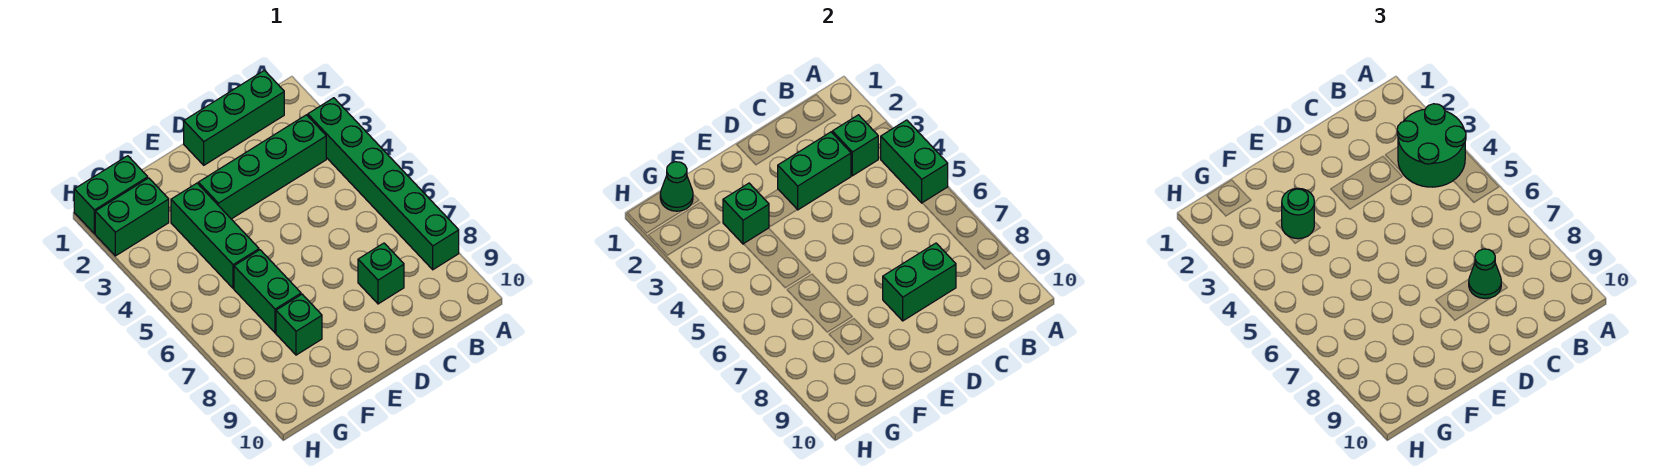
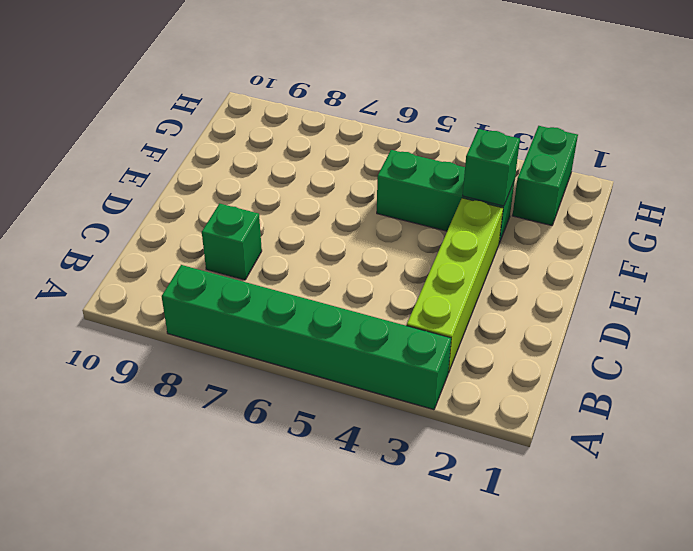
lime 1x4 brick [407,198,503,373] -> green 1x4 brick [198,115,326,219]
none -> green 1x3 brick [184,70,284,165]
none -> green 1x2 brick [234,250,301,333]
none -> green 1x1 brick [276,294,322,355]

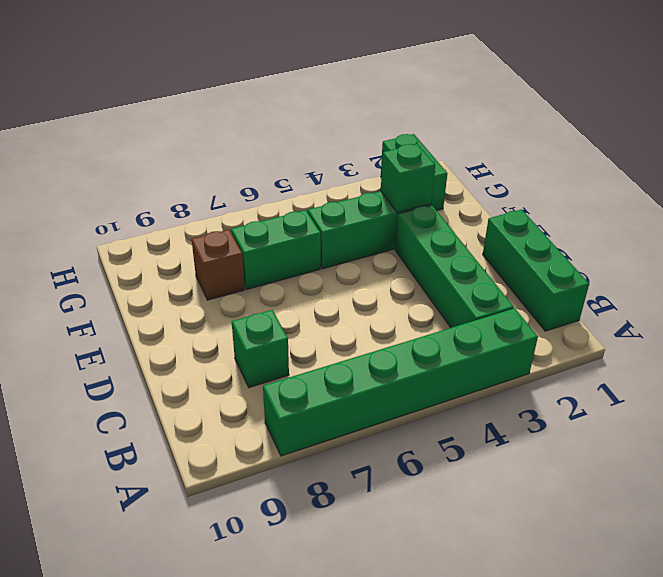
brown 1x1 brick [192,230,245,300] -> green 1x1 brick [276,294,322,355]
none -> green 1x2 brick [74,156,148,234]
none -> green 1x2 brick [881,120,948,203]
none -> green 1x1 brick [832,115,878,176]

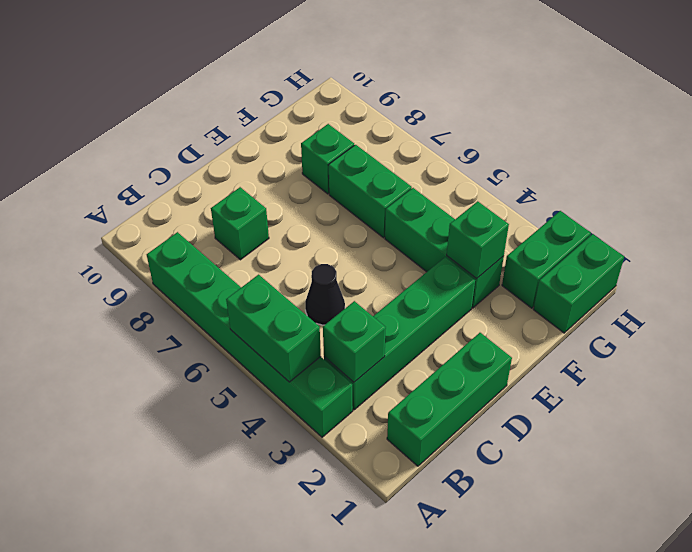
black 1x1 cone [305,264,345,325] -> none
none -> green 1x2 brick [778,132,851,210]
none -> green 1x2 brick [883,243,956,321]
none -> green 1x1 cone [660,162,693,211]

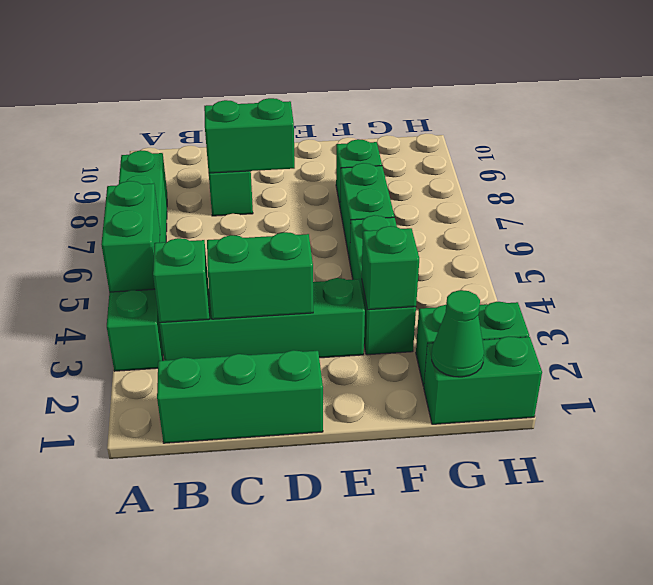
none -> green 2x2 round brick [1397,104,1466,187]
none -> green 1x1 cone [1469,249,1501,299]
none -> green 1x1 round brick [1282,188,1314,239]

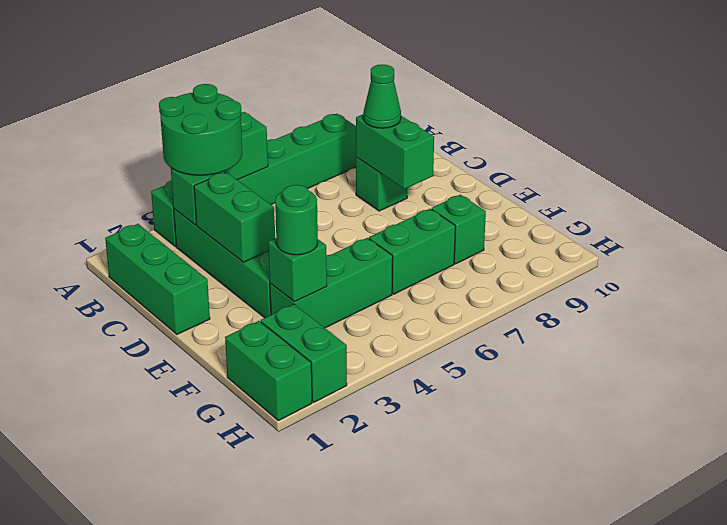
none -> green 1x1 cone [660,162,693,211]

